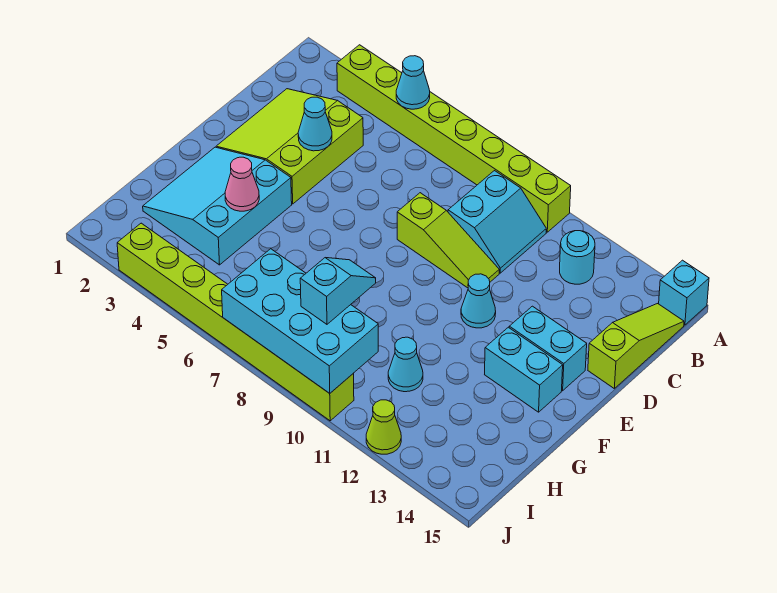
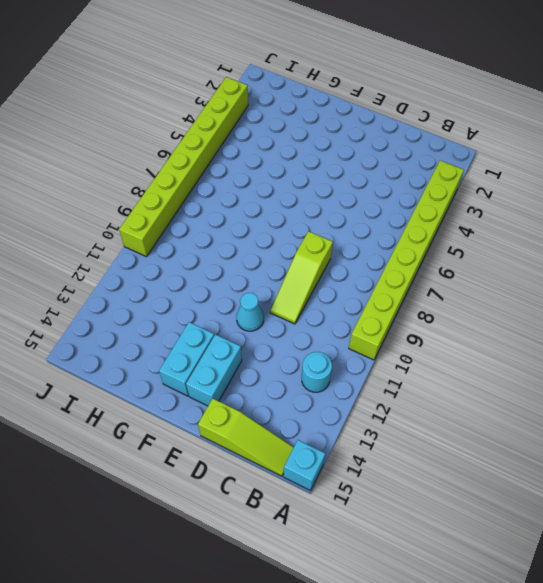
none -> cyan 2x2 slope [448,171,546,273]
none -> lime 3x3 slope [216,89,363,204]
none -> cyan 3x3 slope [143,147,292,265]

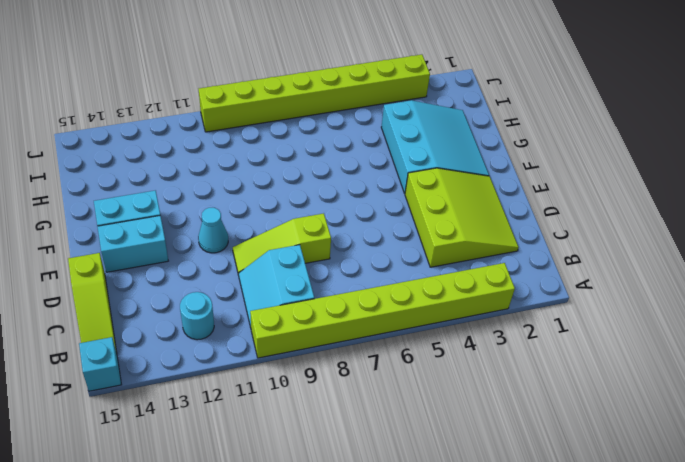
none -> cyan 1x1 cone [388,337,423,392]
none -> lime 1x1 cone [366,400,401,454]
none -> cyan 1x1 cone [396,56,430,109]

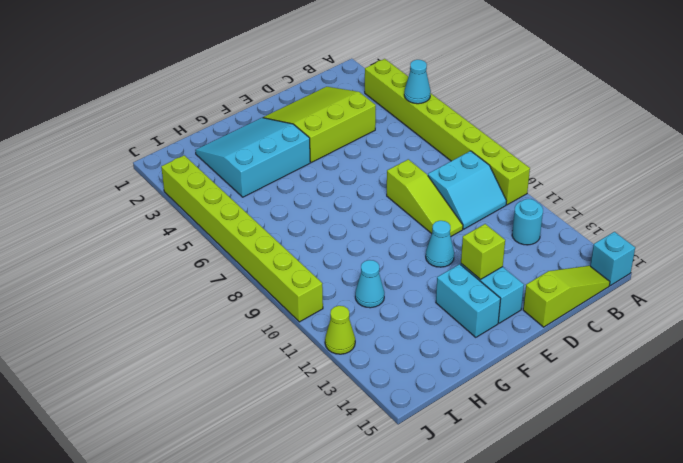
lime 1x1 brick [461,224,505,279] -> none
none -> cyan 1x1 cone [298,97,332,151]
none -> pink 1x1 cone [225,157,259,211]
none -> cyan 2x4 brick [222,249,378,393]

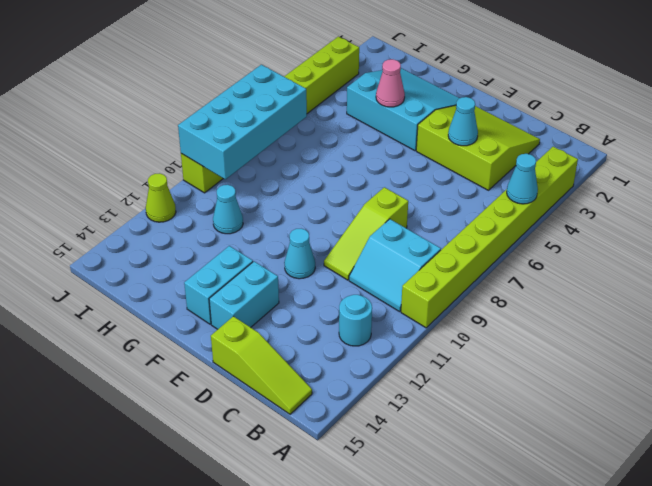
none -> cyan 1x1 brick [659,260,709,325]
none -> cyan 1x2 slope [300,258,376,324]

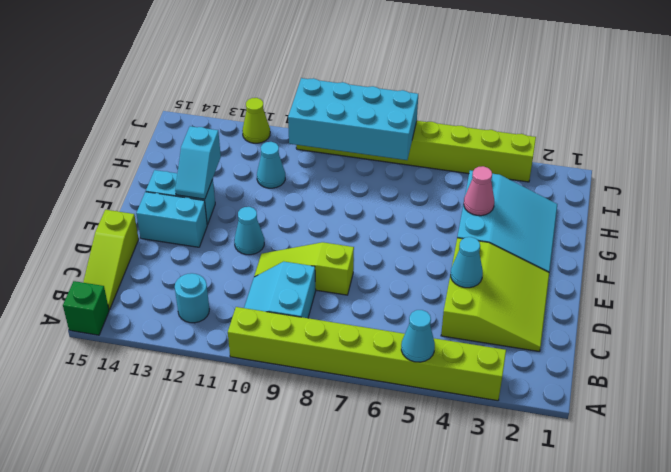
green 1x1 brick [63,281,109,335] -> cyan 1x1 brick [659,260,709,325]
cyan 1x2 slope [175,126,221,199] -> cyan 1x2 slope moved to [300,258,376,324]

